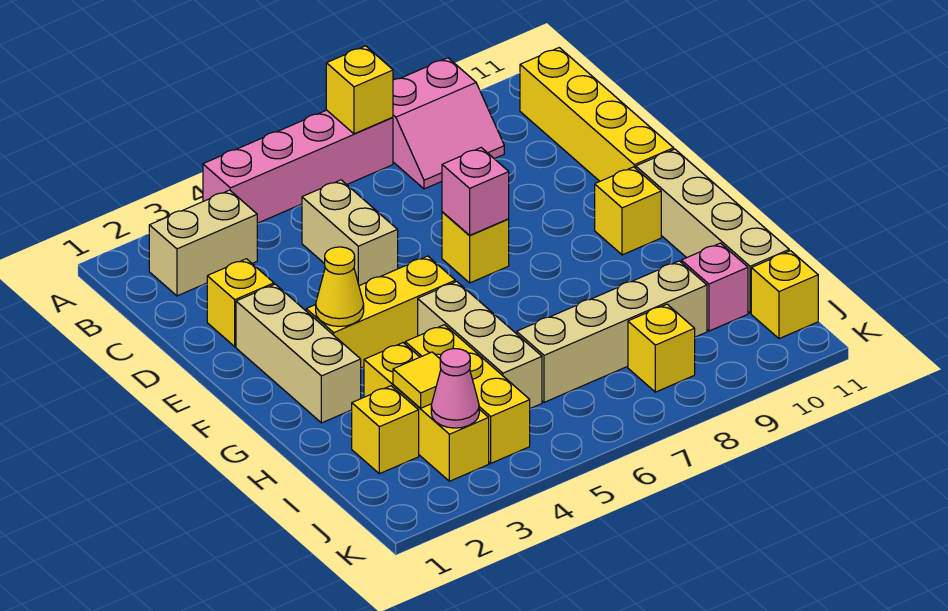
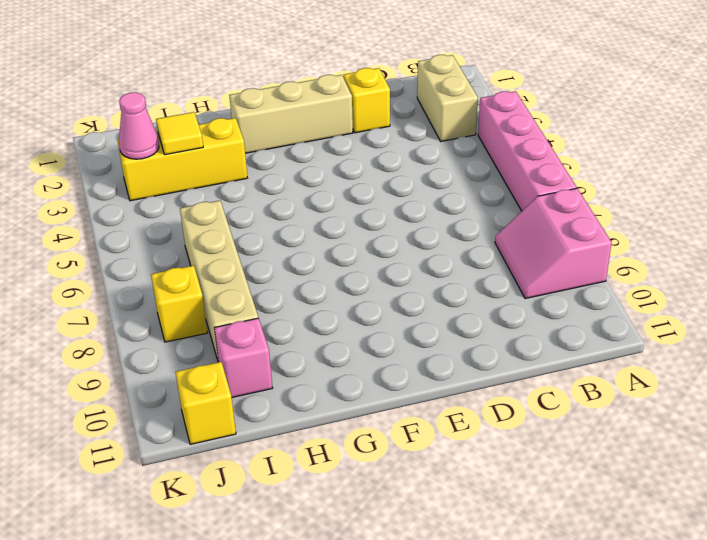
none -> yellow 1x4 brick [520,48,674,181]
none -> tan 1x2 brick [302,180,398,286]
none -> yellow 1x1 brick [442,212,509,283]

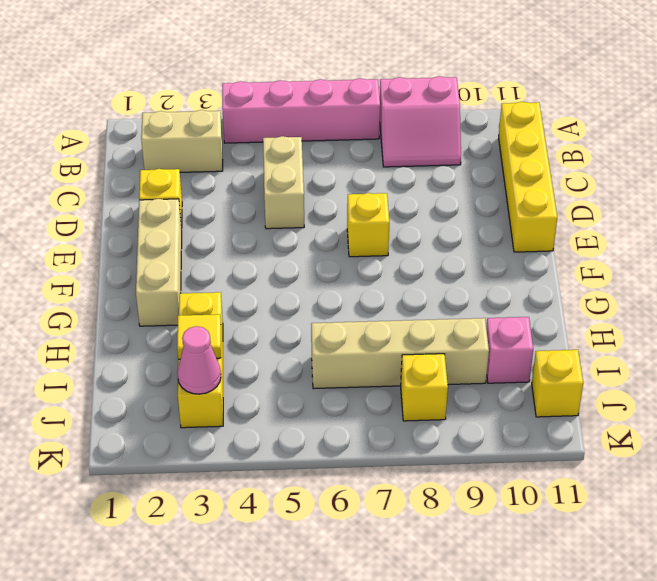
none -> yellow 1x3 brick [306,256,455,368]
none -> yellow 1x1 brick [595,167,661,255]
none -> tan 1x4 brick [636,149,789,313]

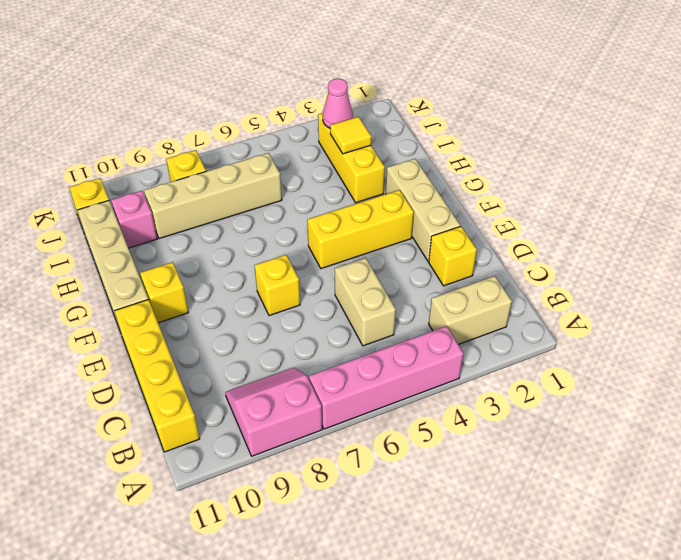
none -> tan 1x3 brick [418,281,542,408]
none -> yellow 1x3 brick [405,325,530,463]
none -> yellow 1x1 brick [352,386,419,474]

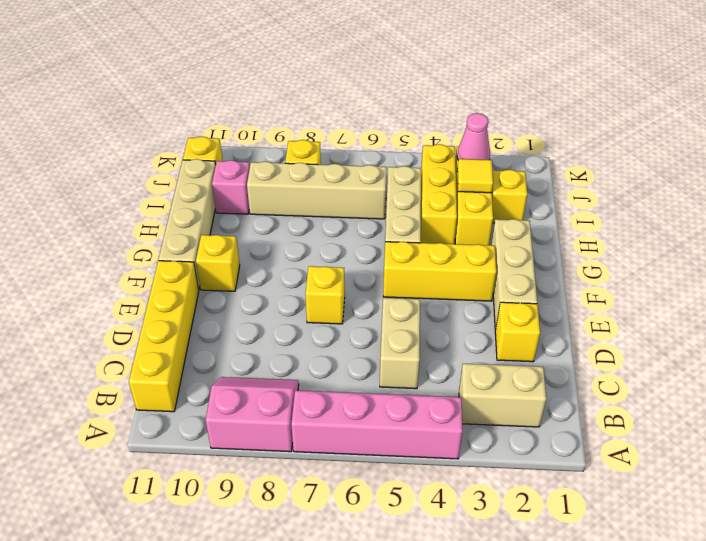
none -> yellow 1x1 brick [326,46,393,134]
none -> pink 1x1 brick [442,148,509,236]
none -> yellow 1x1 cone [316,247,364,326]

